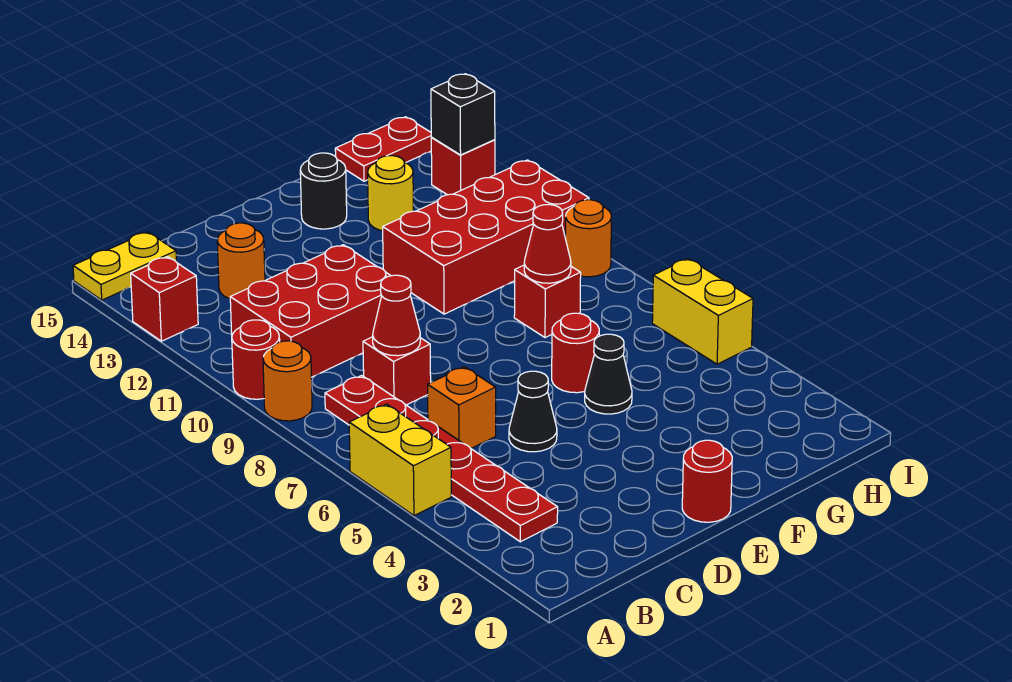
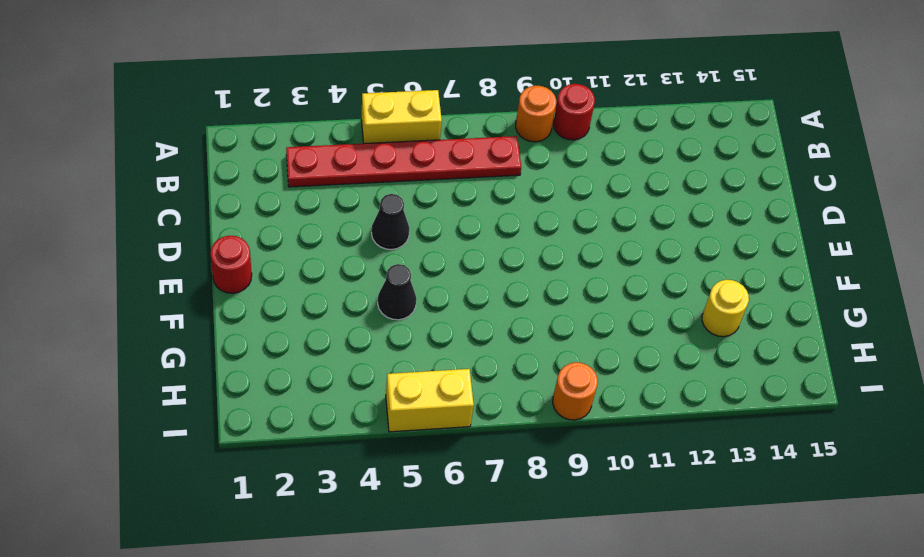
none -> red 1x1 brick [131,257,198,341]
none -> yellow 1x2 plate [73,232,177,300]
none -> red 2x3 brick [230,245,391,377]

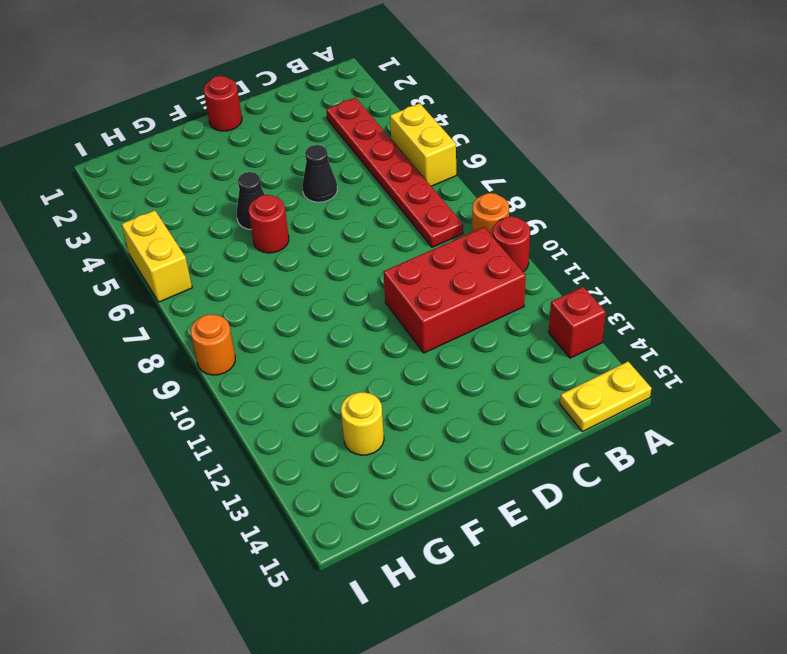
none -> orange 1x1 brick [428,367,496,448]
none -> red 1x1 brick [363,337,431,405]
none -> orange 1x1 round brick [217,223,265,299]

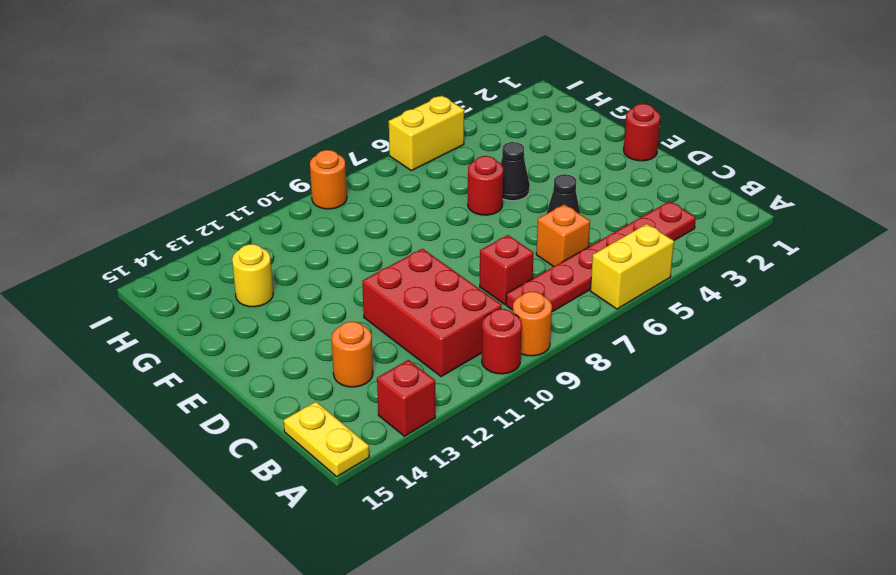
none -> red 2x4 brick [383,160,589,314]
none -> black 1x1 round brick [300,153,347,229]
none -> red 1x1 brick [514,265,581,338]

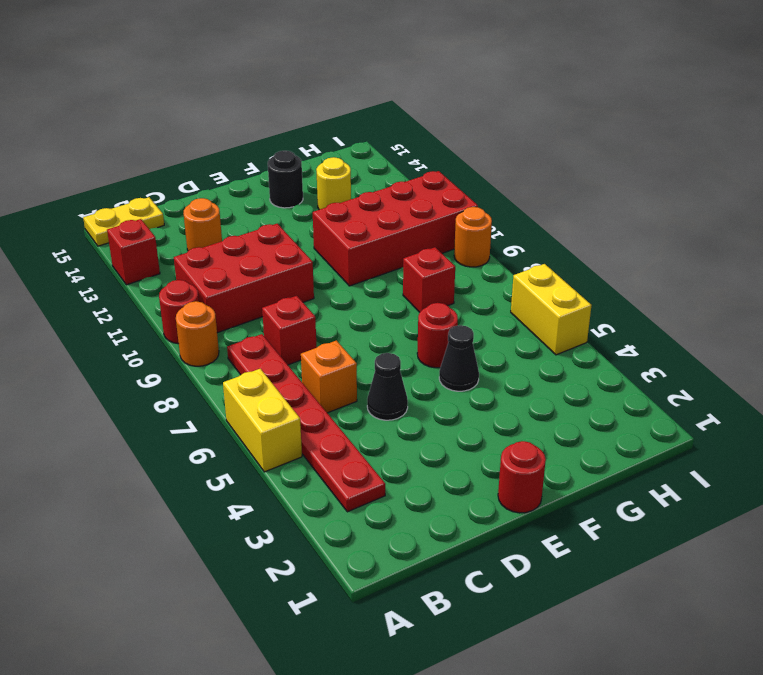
none -> red 1x2 plate [335,117,432,181]
none -> red 1x1 brick [431,138,495,195]
none -> red 1x1 cone [373,275,420,356]

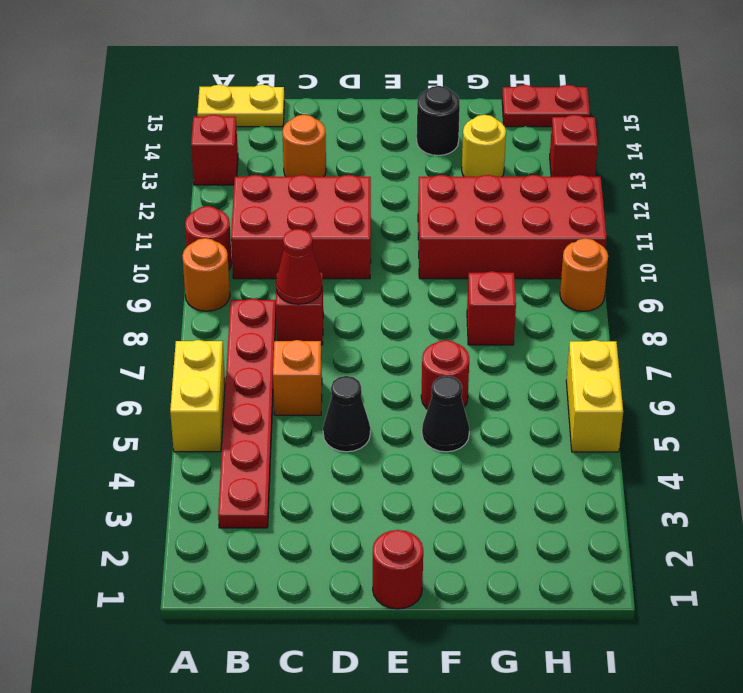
none -> red 1x1 cone [524,205,571,283]
none -> black 1x1 brick [431,74,495,155]

